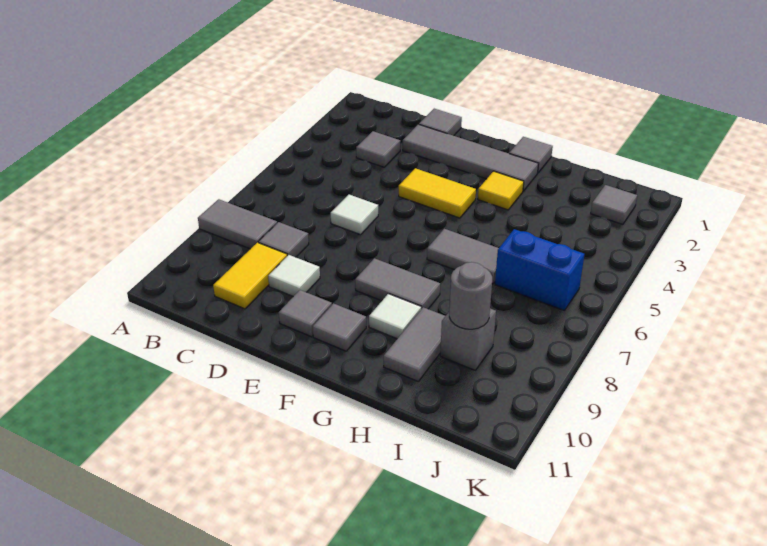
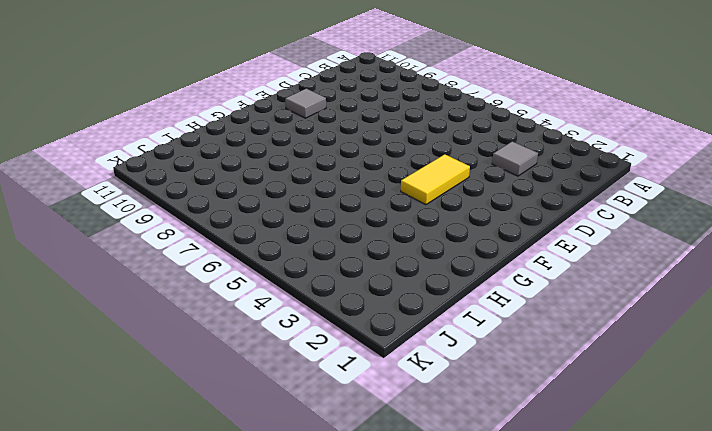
none -> grey 1x2 tile [198,199,277,249]
none -> grey 1x1 tile [258,222,309,257]
none -> yellow 1x2 tile [213,243,287,309]

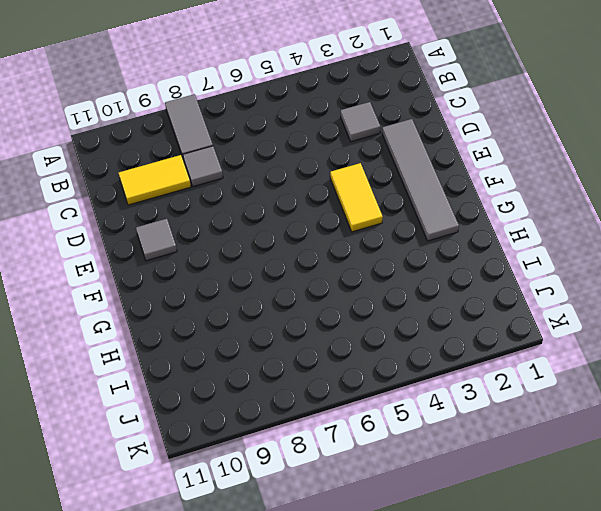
none -> grey 1x1 tile [419,109,462,136]
none -> white 1x1 tile [331,195,378,235]
none -> white 1x1 tile [268,255,320,297]

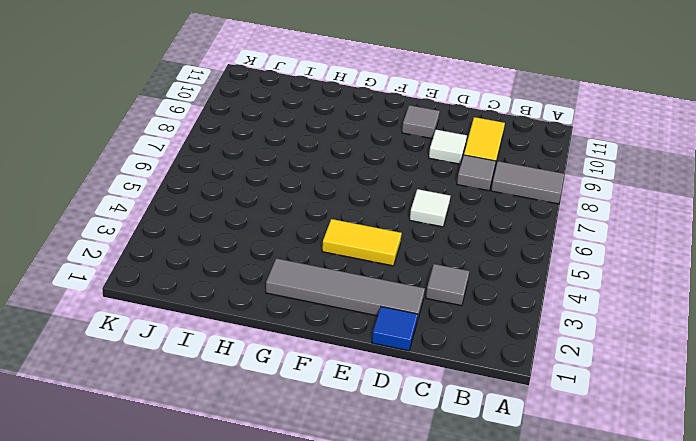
blue 1x1 tile [372,307,418,351] -> grey 1x1 tile [419,109,462,136]
none -> grey 1x2 tile [355,258,440,309]
none -> grey 1x1 tile [313,303,366,351]
none -> grey 1x1 tile [509,137,553,173]

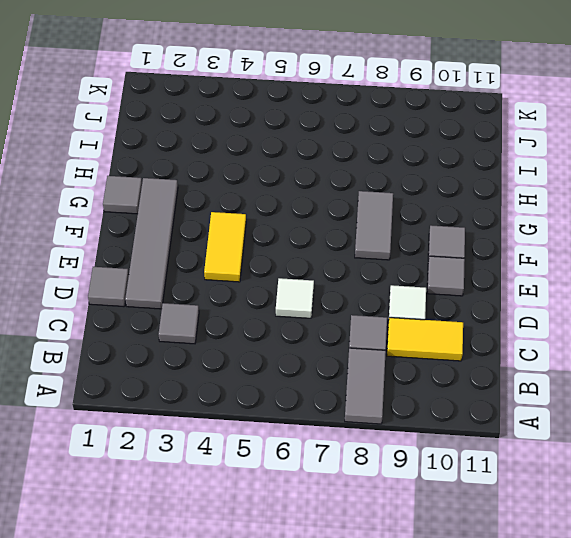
none -> yellow 1x1 tile [478,171,524,210]
none -> grey 1x2 tile [427,229,499,284]
none -> white 1x1 tile [369,294,421,339]

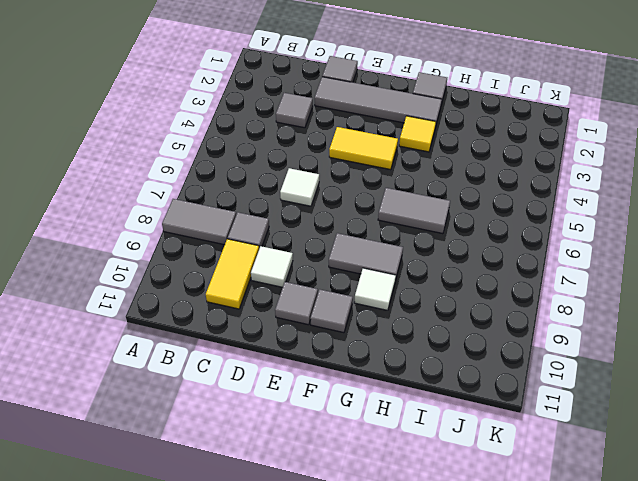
none -> grey 1x2 tile [384,307,445,382]
none -> blue 1x2 brick [495,229,585,311]
none -> grey 1x1 brick [440,309,496,370]

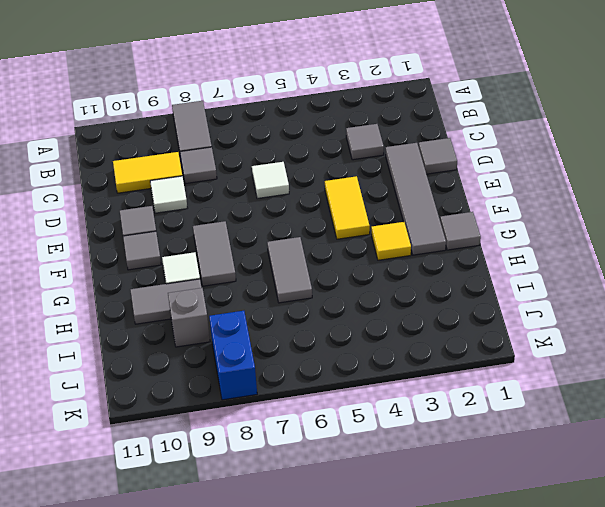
blue 1x2 brick [209,311,257,400] -> blue 1x2 brick moved to [495,229,585,311]
none -> grey 1x1 tile [591,185,637,224]
none -> grey 1x1 round brick [449,262,492,329]

